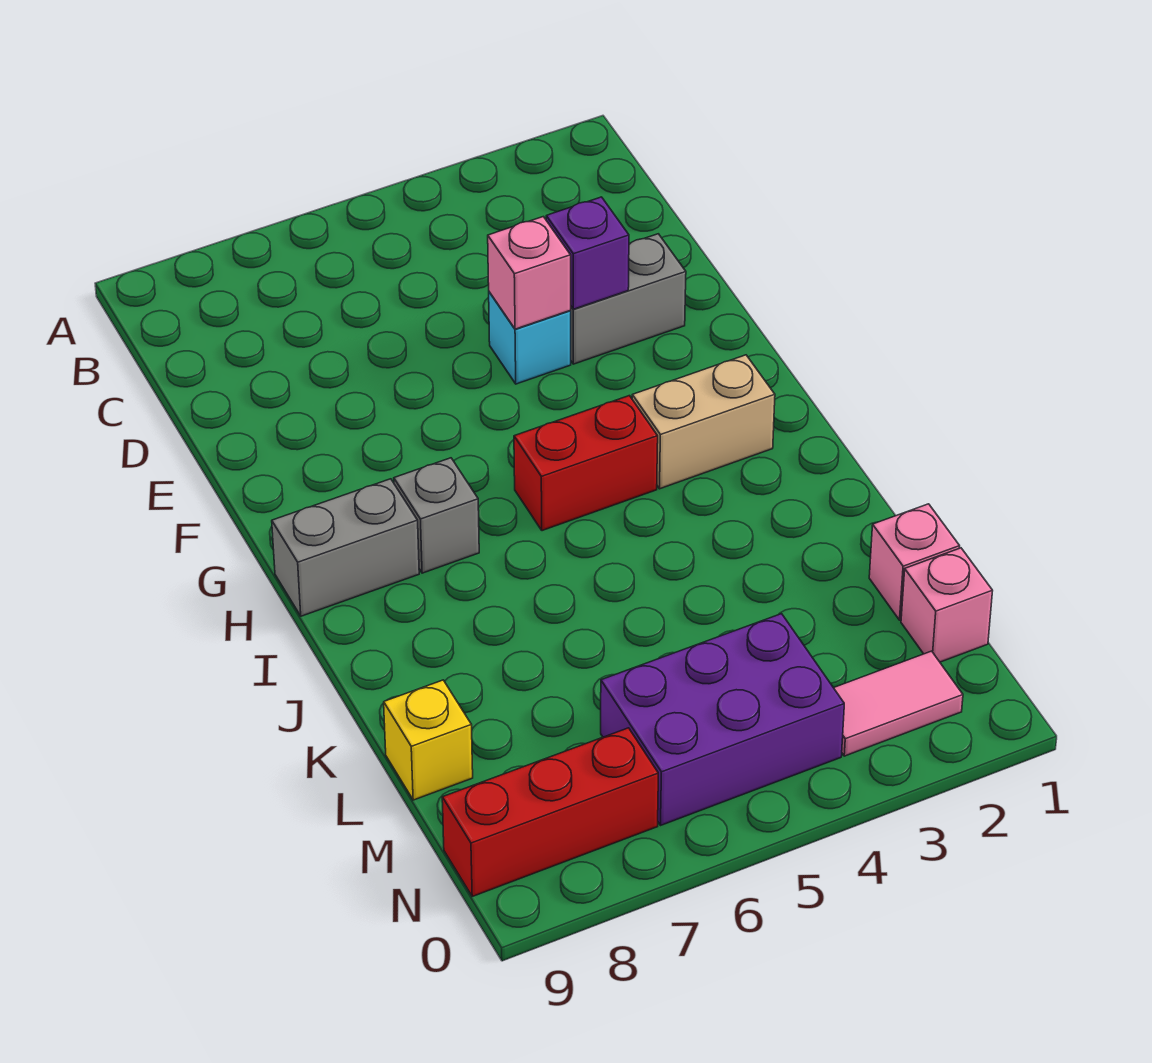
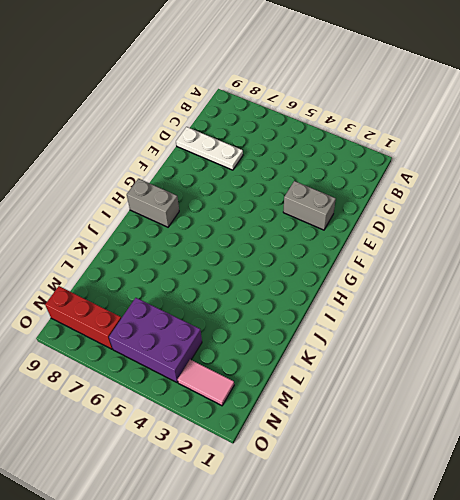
white 1x3 plate [176,127,243,170] -> none
none -> cyan 1x1 brick [489,292,571,384]
none -> tan 1x2 brick [632,355,775,489]
none -> red 1x2 brick [514,396,658,531]

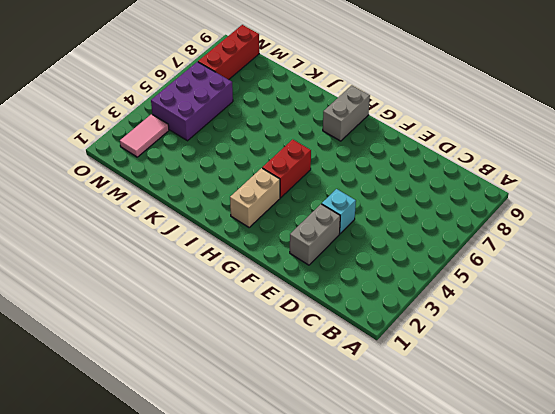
none -> grey 1x1 brick [394,458,479,573]
none -> pink 1x1 brick [869,504,960,620]
none -> yellow 1x1 brick [384,680,473,800]

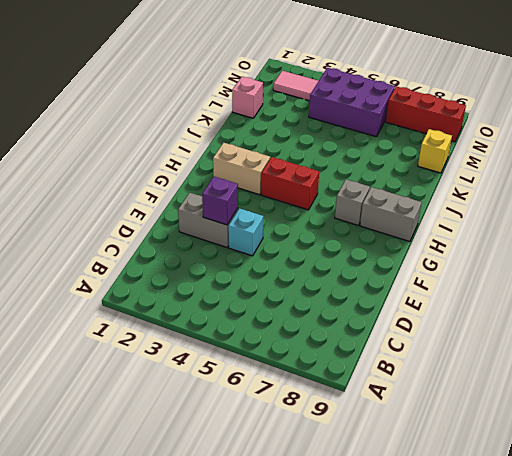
none -> pink 1x1 brick [901,548,993,662]
none -> pink 1x1 brick [488,217,571,329]

